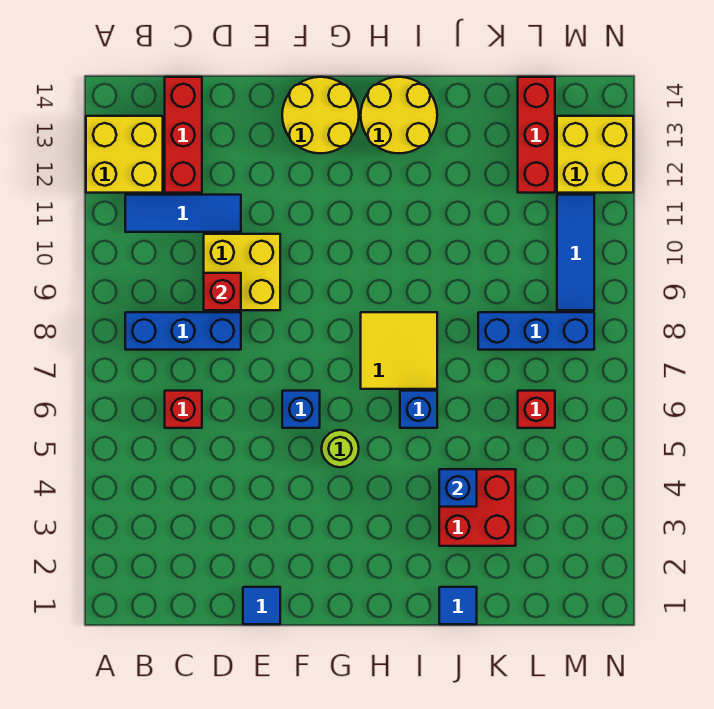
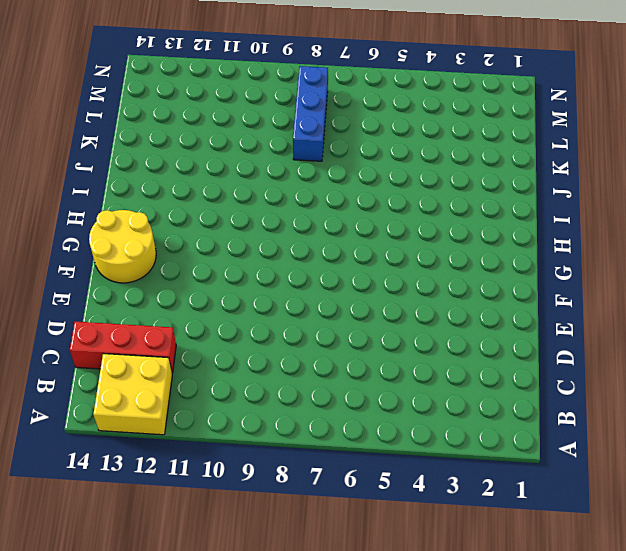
none -> blue 1x3 brick [125,312,241,350]
none -> blue 1x3 tile [125,195,241,232]
none -> red 1x1 brick [165,391,202,428]

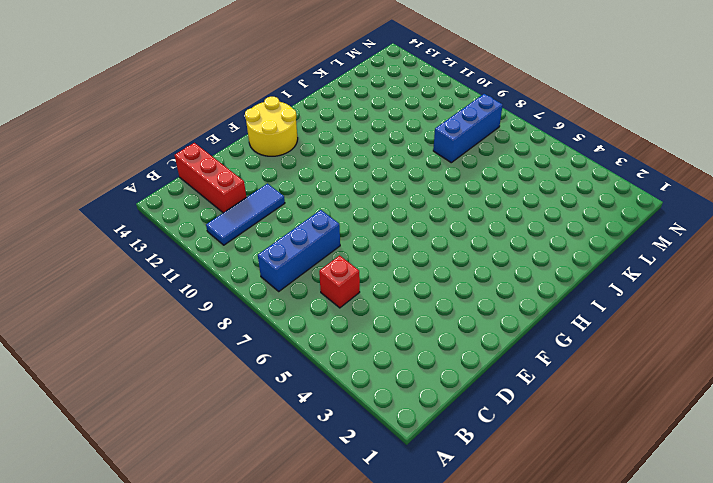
none -> yellow 2x2 brick [86,116,163,193]
none -> yellow 2x2 brick [204,234,280,310]
none -> blue 1x1 tile [243,587,280,624]

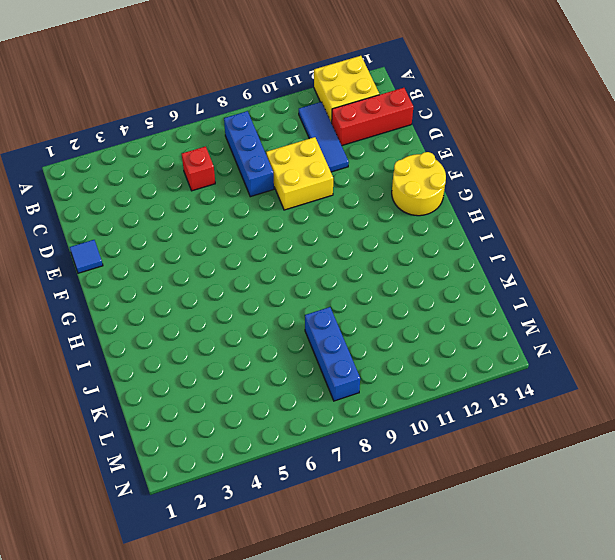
none -> blue 1x1 brick [282,391,320,428]
none -> lime 1x1 round brick [322,430,359,467]
none -> yellow 2x2 tile [361,312,437,389]

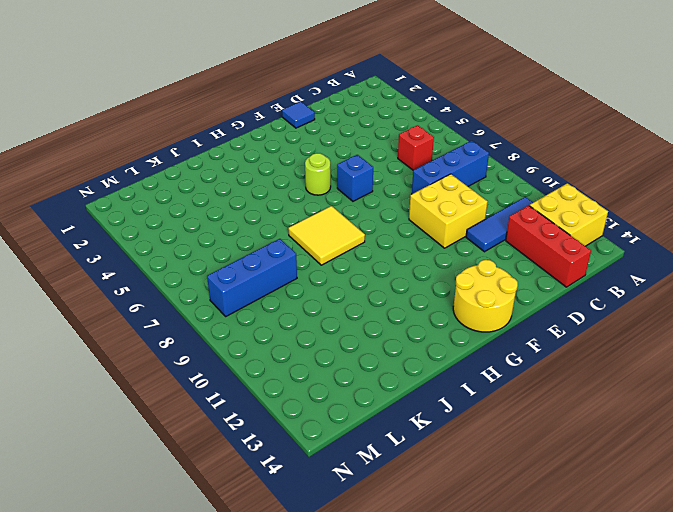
none -> yellow 2x2 round brick [361,77,437,153]
none -> blue 1x1 brick [400,391,437,428]
none -> blue 1x1 tile [439,587,477,624]

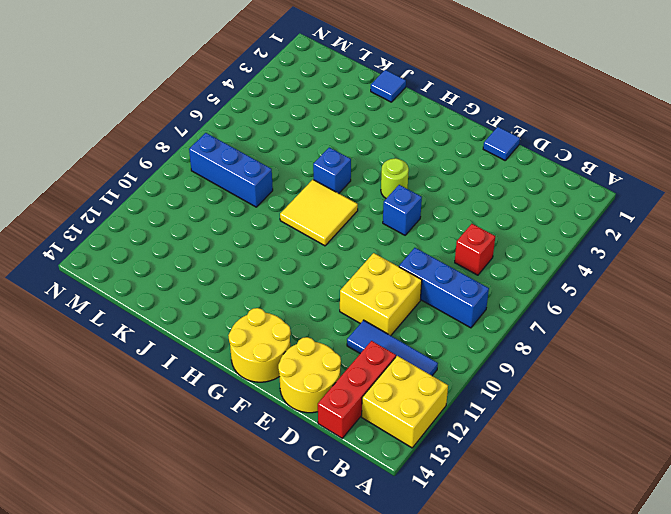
yellow 2x2 round brick [278,337,341,413] -> yellow 2x2 round brick moved to [361,77,437,153]
none -> red 2x2 brick [439,469,516,546]
none -> red 1x1 brick [518,391,555,428]
none -> red 1x3 brick [518,77,555,193]

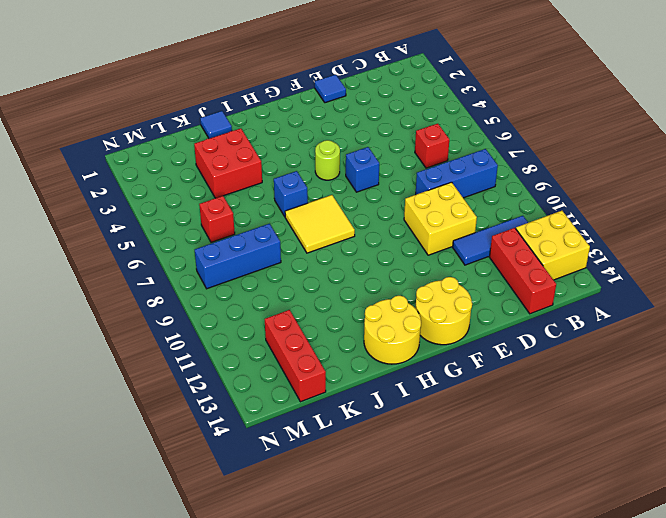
none -> blue 1x3 tile [557,195,594,310]
none -> yellow 2x2 brick [557,116,633,193]
none -> red 1x1 brick [204,273,241,310]

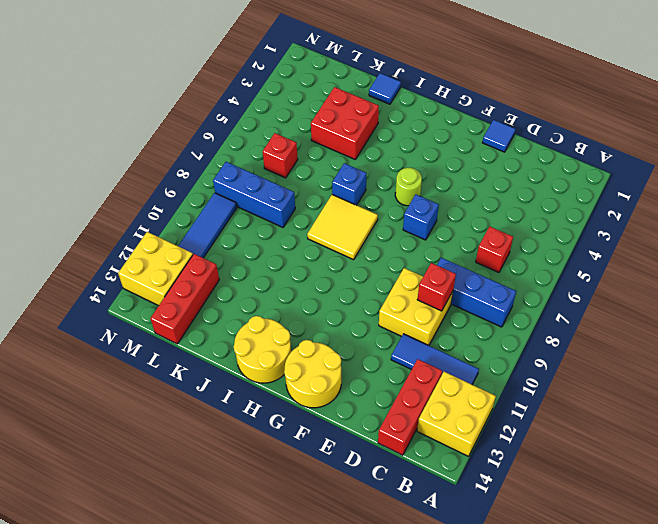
none -> blue 1x1 brick [439,469,477,507]

